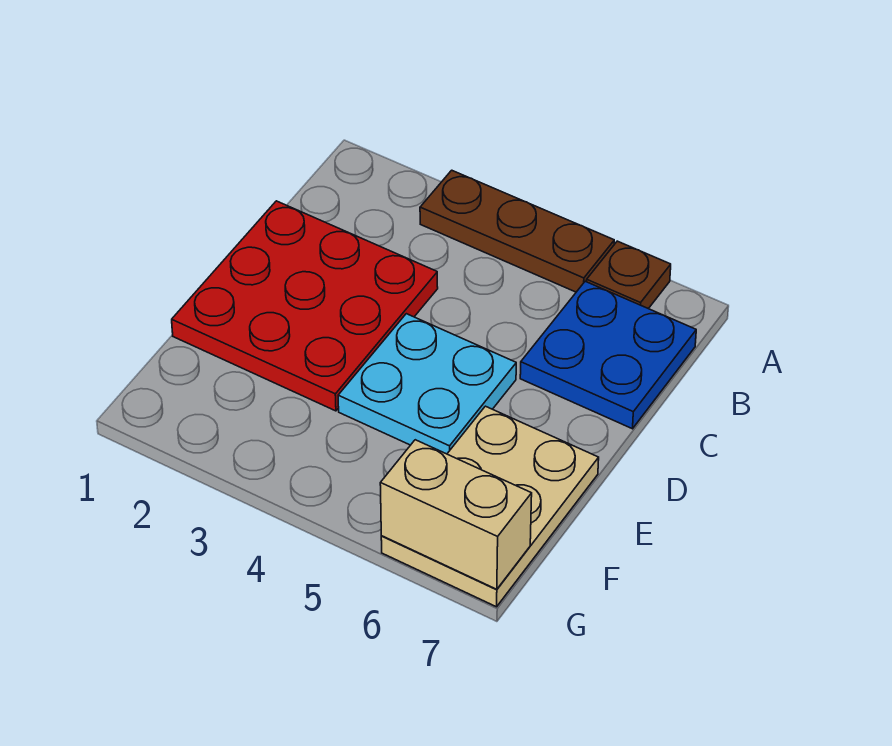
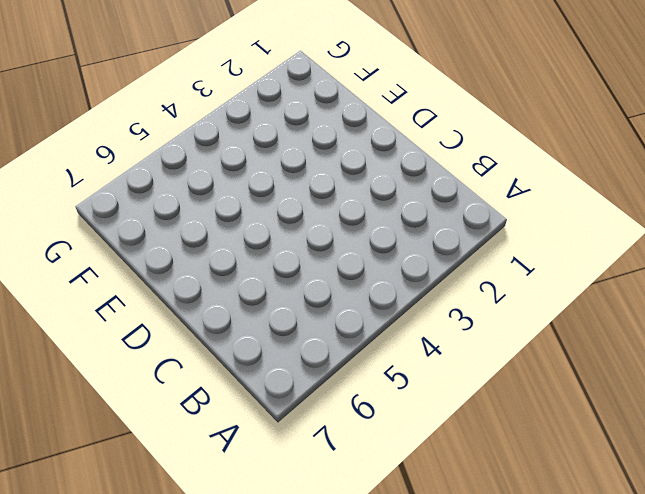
none -> brown 1x3 plate [420,170,614,292]
none -> brown 1x1 plate [587,241,671,309]

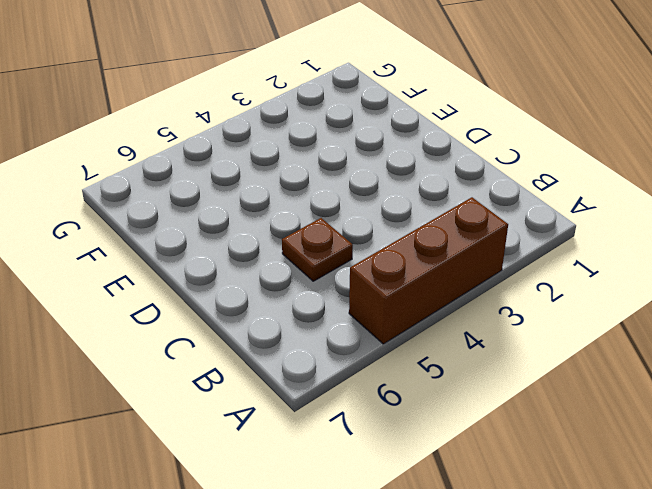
brown 1x3 brick [349,197,508,344] -> brown 1x3 plate [420,170,614,292]
brown 1x1 plate [282,218,353,281] -> brown 1x1 plate moved to [587,241,671,309]
none -> blue 2x2 plate [520,281,696,429]
none -> red 3x3 plate [172,201,438,411]

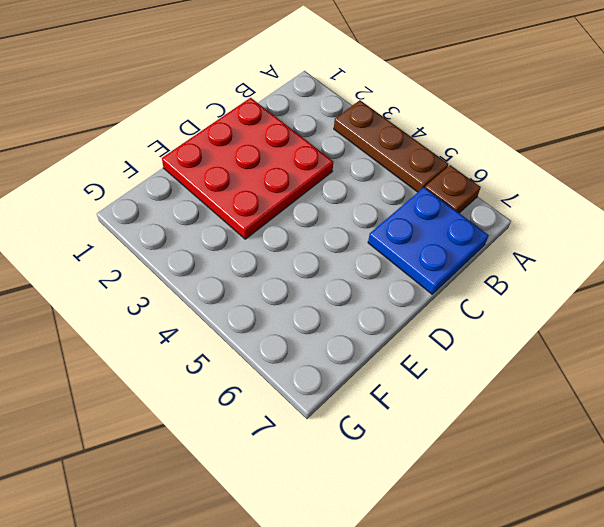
none -> cyan 2x2 plate [338,314,516,454]
none -> tan 2x3 plate [381,406,599,607]

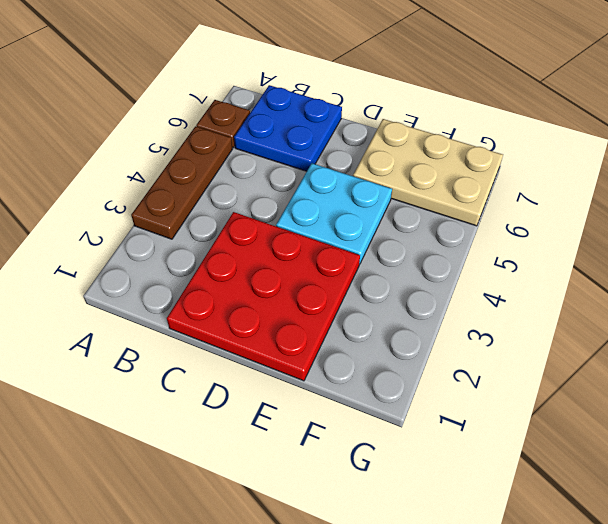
none -> tan 1x2 brick [380,440,532,589]

